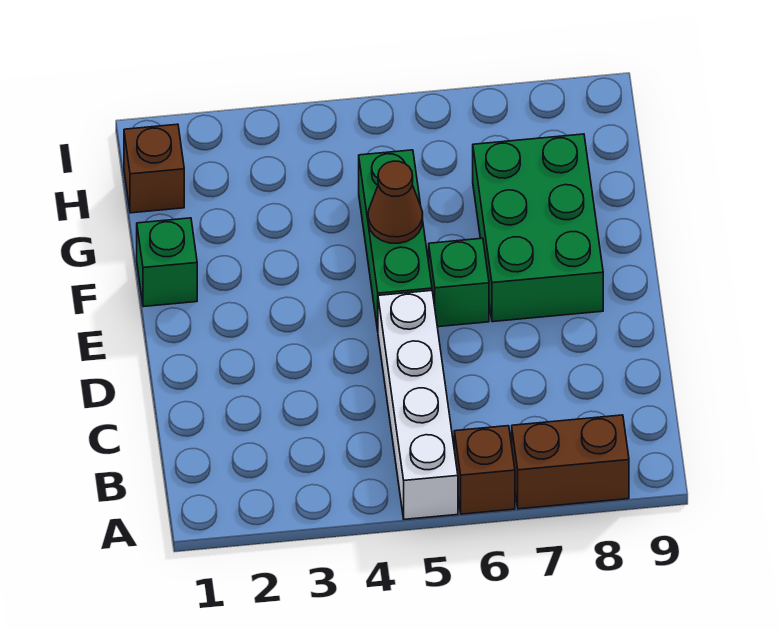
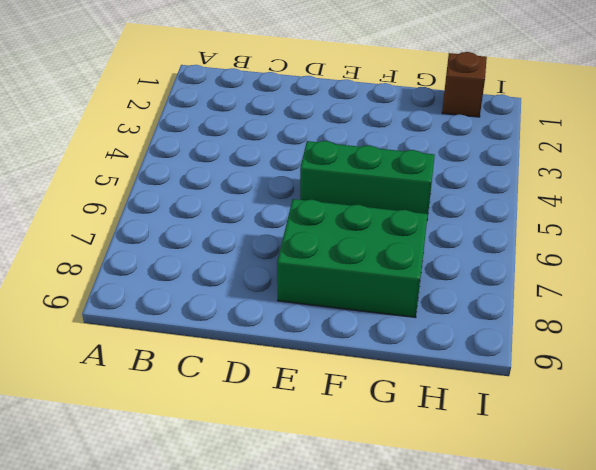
none -> white 1x4 brick [378,291,458,519]
none -> brown 1x1 brick [454,426,515,514]

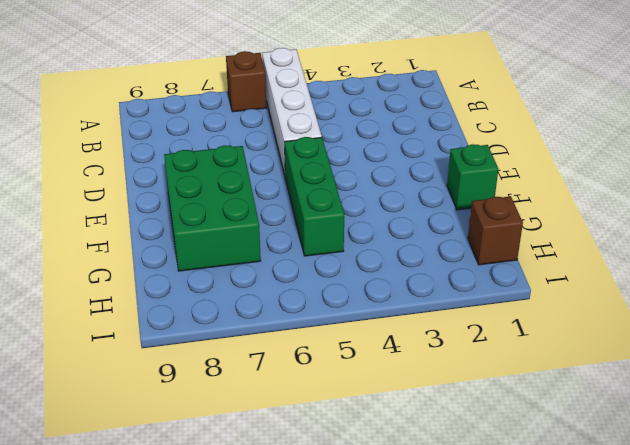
none -> brown 1x2 brick [512,415,629,509]
none -> green 1x1 brick [429,238,489,327]

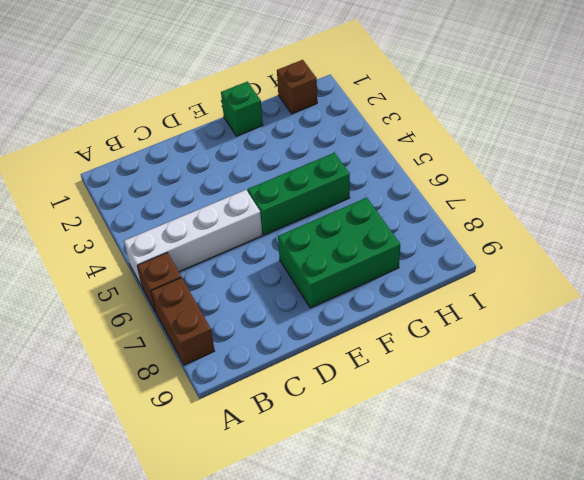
none -> green 1x1 brick [429,238,489,327]
none -> brown 1x1 cone [368,161,423,243]

